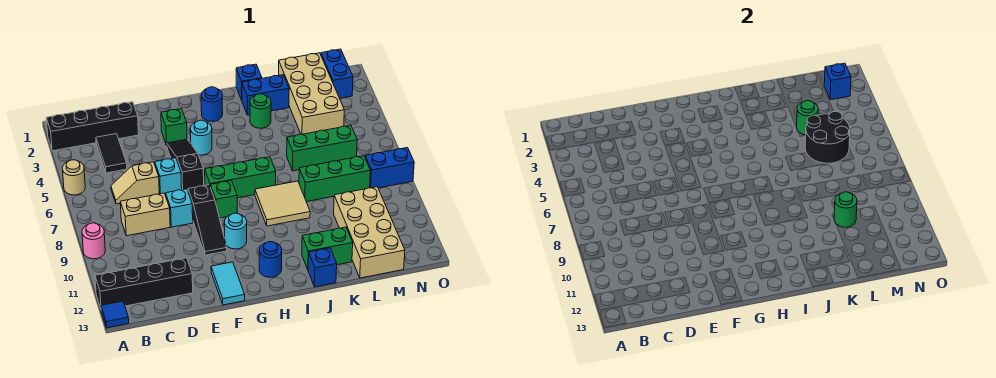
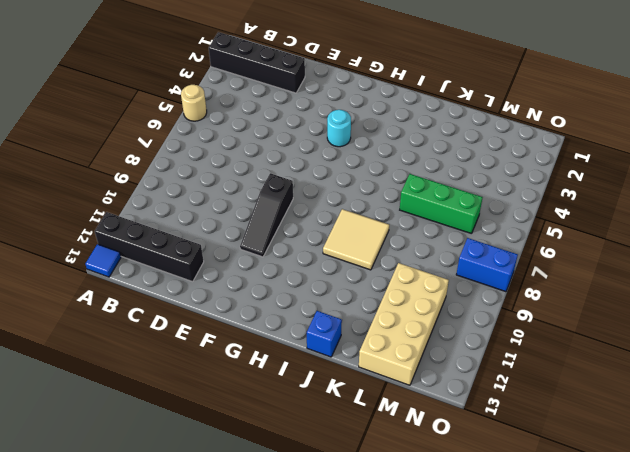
none -> pink 1x1 round brick [82,223,105,259]
none -> black 1x2 tile [96,134,127,173]
none -> tan 1x2 slope [111,162,159,204]
none -> tan 1x2 brick [120,193,170,236]

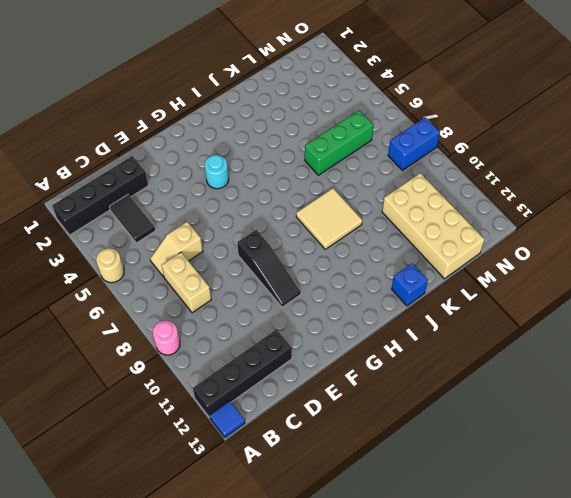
tan 1x2 brick [162,252,211,313] -> tan 1x2 brick turned to [120,193,170,236]
none -> cyan 1x1 brick [155,158,182,195]
none -> cyan 1x1 brick [166,189,193,227]
none -> green 1x1 brick [161,109,187,145]
none -> black 1x3 slope [167,139,204,190]

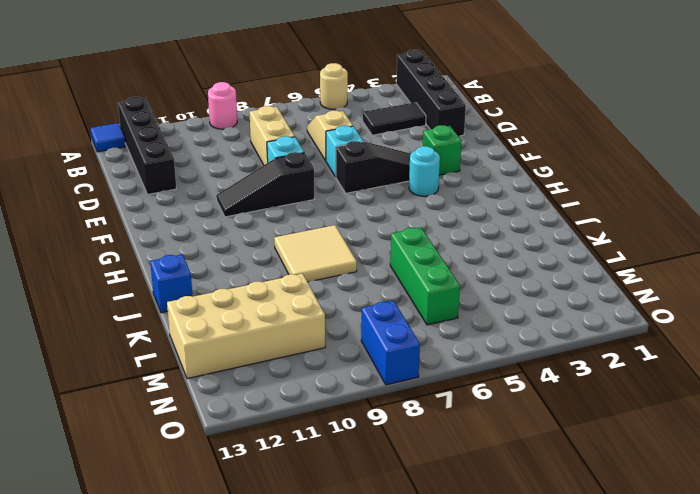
none -> cyan 1x2 tile [211,262,245,305]
none -> green 1x3 brick [205,157,276,198]
none -> green 1x1 brick [210,181,237,218]
none -> cyan 1x1 round brick [224,213,247,249]

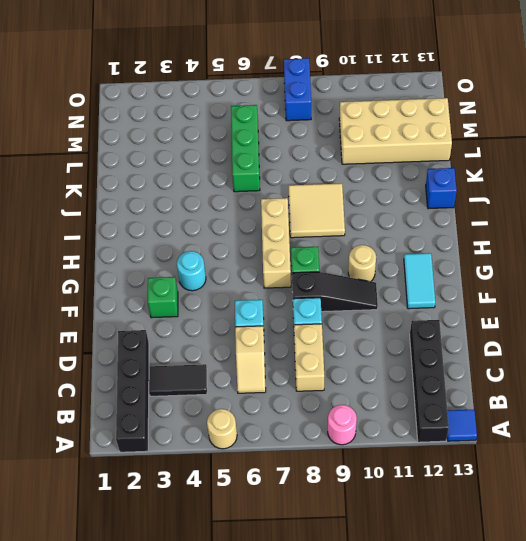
cyan 1x2 tile [404,253,435,309] -> cyan 1x2 tile turned to [211,262,245,305]
tan 1x3 brick [261,198,291,288] -> green 1x3 brick [205,157,276,198]
tan 1x1 round brick [348,245,376,281] -> cyan 1x1 round brick [224,213,247,249]
none -> black 1x3 slope [167,139,204,190]
none -> blue 1x1 round brick [201,87,223,121]
none -> blue 1x1 round brick [259,242,282,277]
none -> blue 1x1 brick [236,64,262,100]

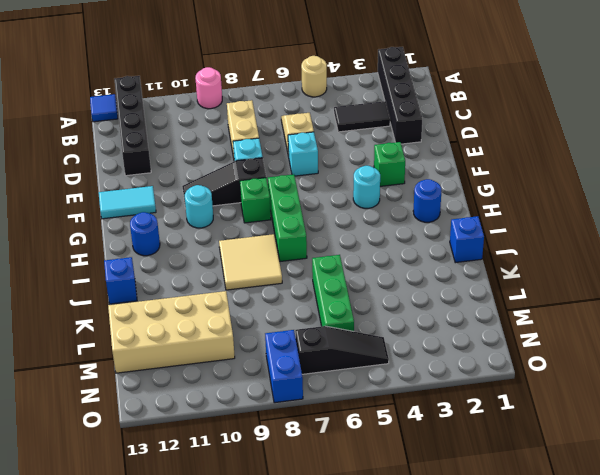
black 1x3 slope [295,326,389,374] -> black 1x3 slope moved to [167,139,204,190]
none -> blue 1x2 brick [242,75,289,115]
none -> green 1x1 round brick [250,94,271,128]
none -> green 1x2 brick [302,227,353,269]
none -> green 1x3 brick [299,156,370,202]

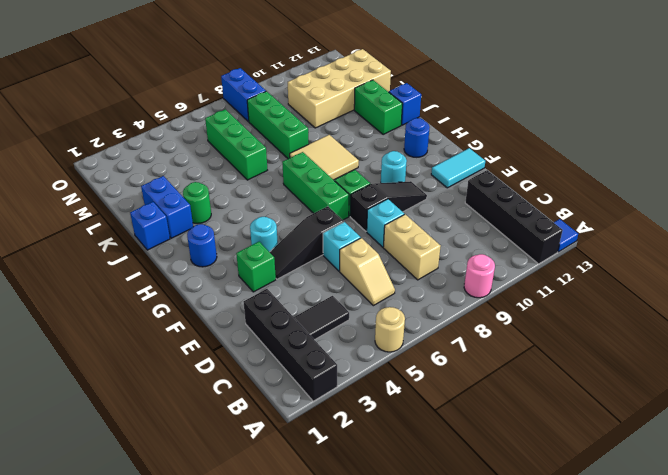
none -> tan 2x4 brick [279,53,344,134]
none -> blue 1x2 brick [321,49,353,98]
none -> green 1x1 round brick [797,101,818,135]
none -> black 2x2 round brick [805,112,850,163]

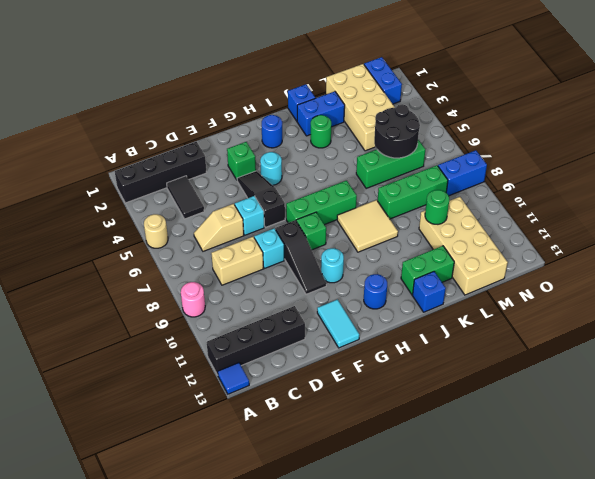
none -> green 1x1 round brick [797,101,818,135]
none -> blue 1x1 brick [824,63,851,100]

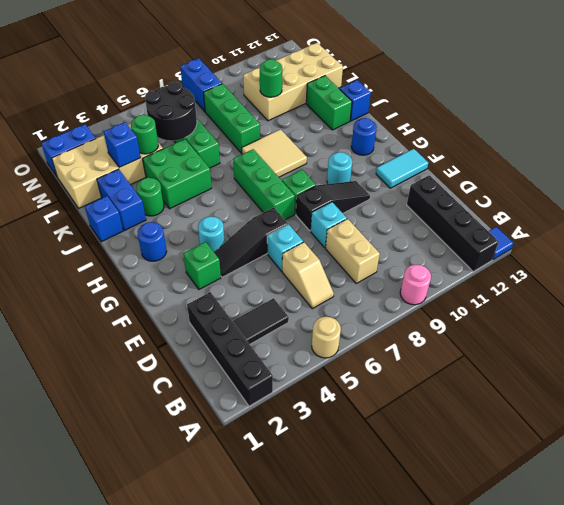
green 2x2 brick [143,139,212,209] -> none
blue 1x1 brick [104,122,141,167] -> blue 1x1 brick moved to [824,63,851,100]

